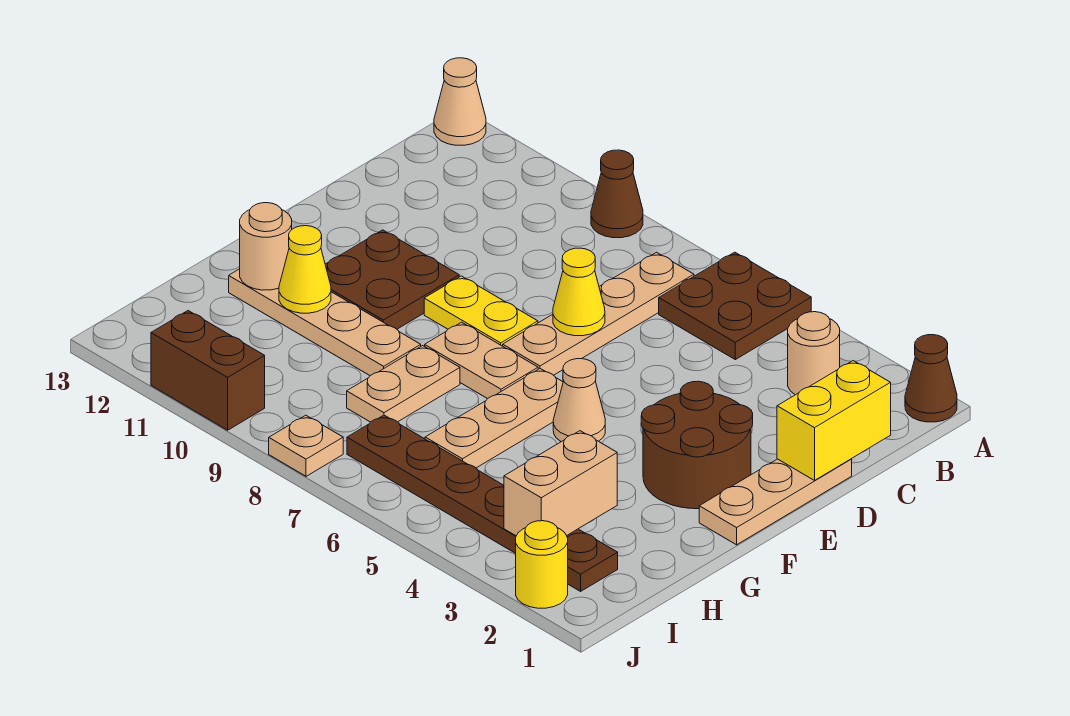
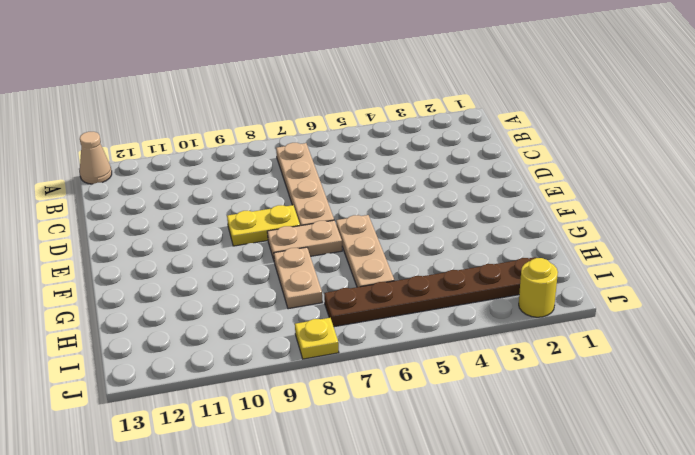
yellow 1x1 plate [295,318,339,359] -> tan 1x1 plate [269,415,343,476]
none -> brown 1x1 cone [905,335,957,422]
none -> brown 2x2 plate [659,252,811,360]
none -> brown 1x1 cone [591,150,643,238]

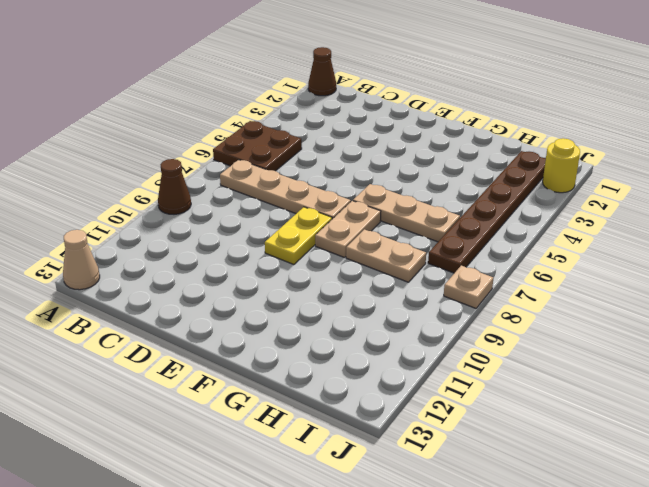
none -> tan 1x1 round brick [788,312,840,395]
none -> tan 1x3 plate [699,459,852,545]
none -> brown 2x2 round brick [641,381,753,509]

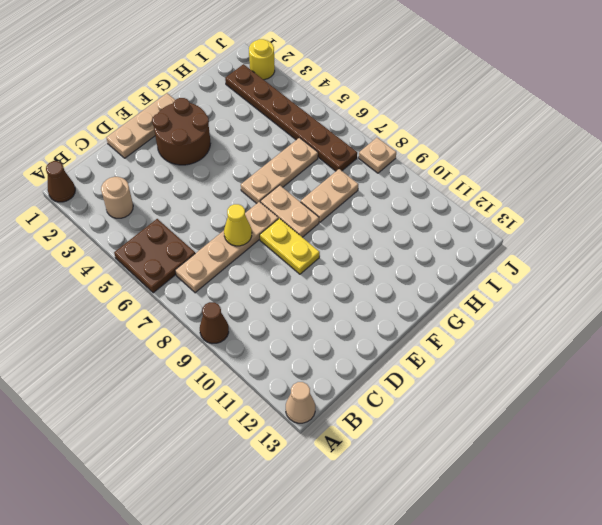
none -> brown 2x2 plate [325,230,459,329]
none -> tan 1x1 cone [553,359,605,442]
none -> tan 1x4 plate [229,269,421,376]

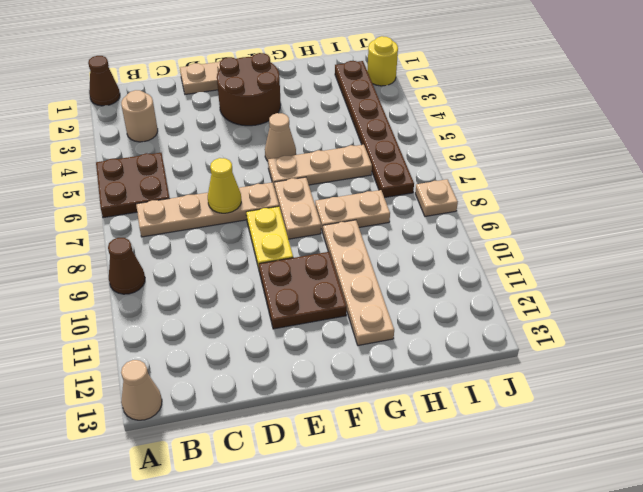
none -> brown 1x2 brick [151,311,265,430]
none -> yellow 1x2 brick [777,361,891,480]
none -> yellow 1x1 cone [279,226,331,313]

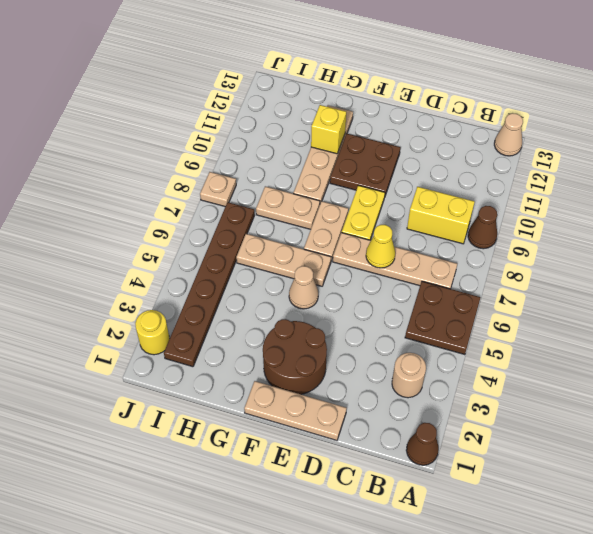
yellow 1x2 brick [407,187,475,244] -> yellow 1x2 brick moved to [777,361,891,480]
yellow 1x1 brick [311,105,346,154] -> yellow 1x1 cone [279,226,331,313]
none -> brown 1x2 brick [151,311,265,430]
none -> tan 1x1 round brick [240,203,292,290]
none -> tan 1x2 brick [504,431,617,536]

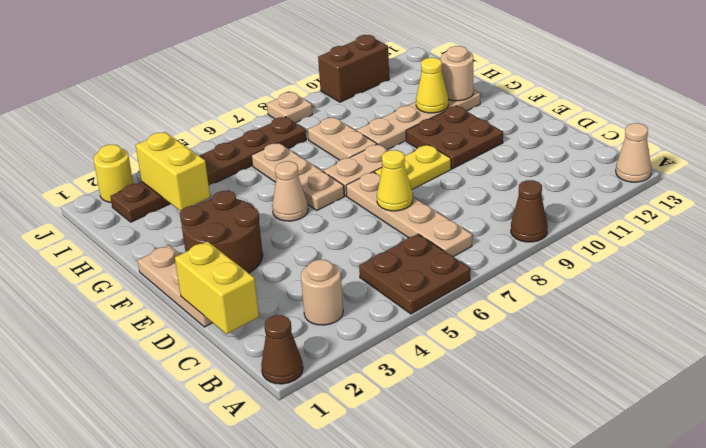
yellow 1x2 brick [136,132,210,211] -> tan 1x2 brick [504,431,617,536]

